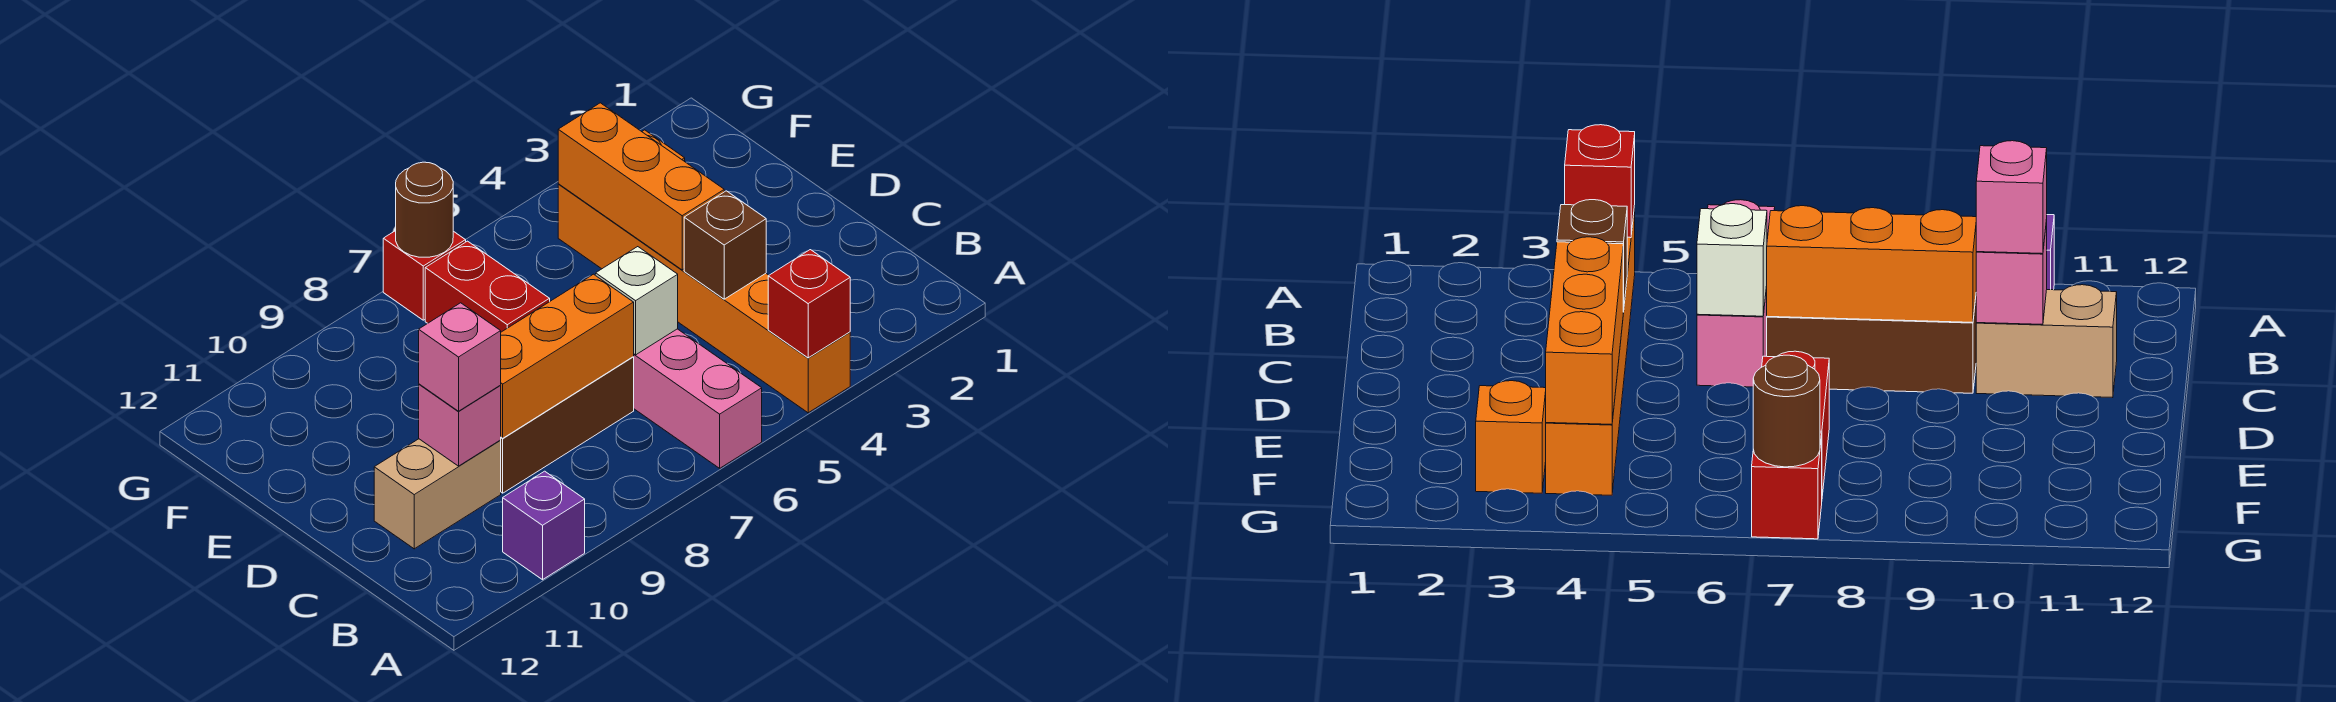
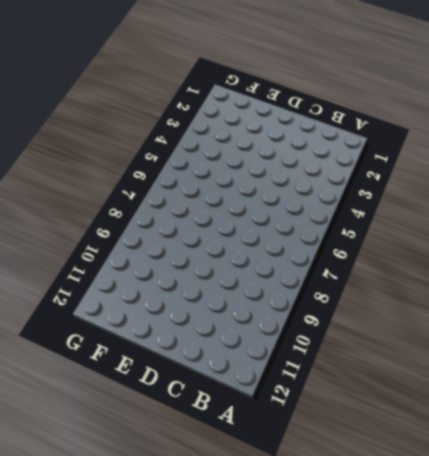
none -> orange 1x6 brick [558,184,850,413]
none -> pink 1x3 brick [633,329,762,468]
none -> purple 1x1 brick [503,471,585,580]

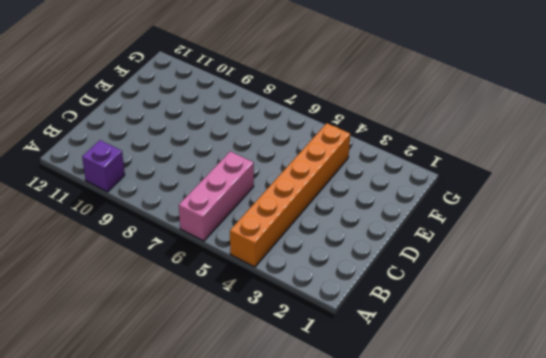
none -> brown 1x3 brick [500,357,634,493]
none -> tan 1x2 brick [374,439,501,549]
none -> red 1x2 brick [425,241,550,332]

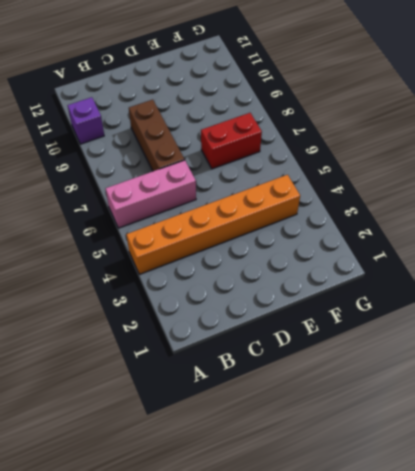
none -> tan 1x2 brick [374,439,501,549]
none -> orange 1x1 brick [1476,381,1546,493]
none -> red 1x1 brick [383,231,466,320]

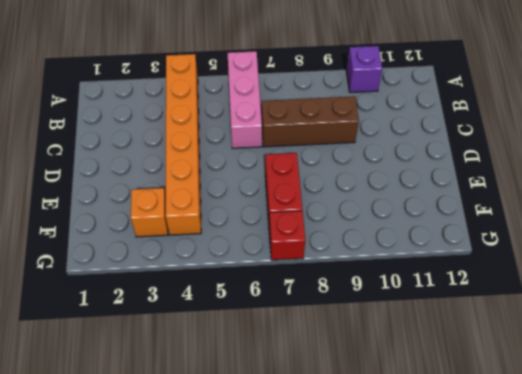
none -> tan 1x2 brick [374,439,501,549]
none -> red 1x1 brick [768,250,850,358]
none -> brown 1x1 brick [684,191,766,299]

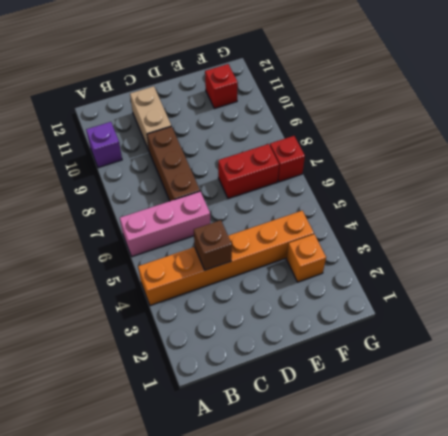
red 1x1 brick [205,64,238,109] -> red 1x1 brick moved to [768,250,850,358]
none -> white 1x1 brick [596,247,678,355]
none -> orange 1x3 brick [500,274,634,438]
none -> pink 1x1 brick [419,384,501,466]

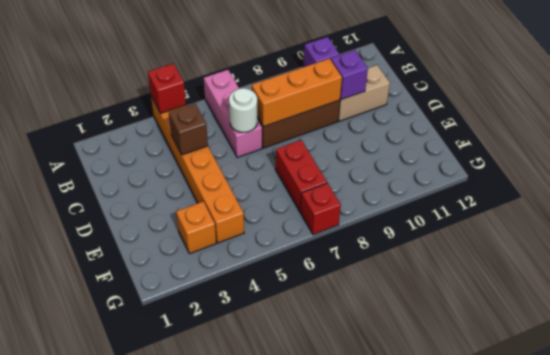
white 1x1 round brick [229,88,257,132] -> white 1x1 brick [596,247,678,355]
purple 1x1 brick [331,50,368,99] -> pink 1x1 brick [419,384,501,466]
none -> orange 1x3 brick [558,103,724,270]
none -> brown 1x1 round brick [396,162,453,257]
none -> pink 1x1 brick [419,303,501,411]

